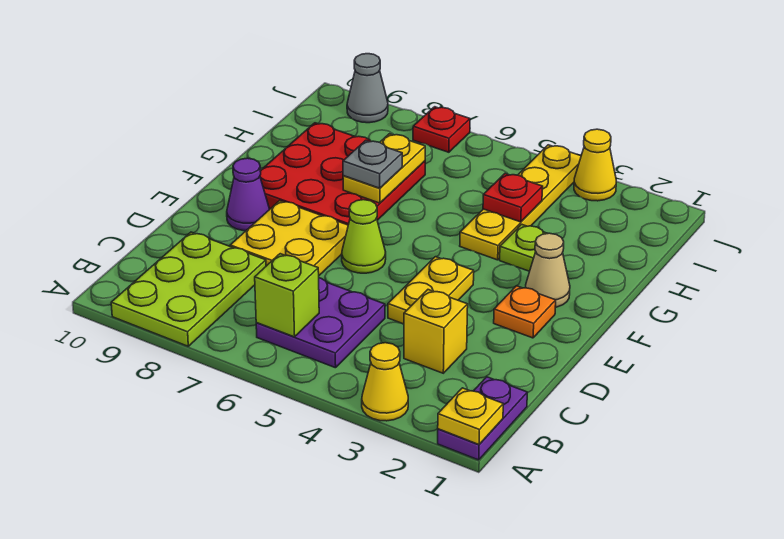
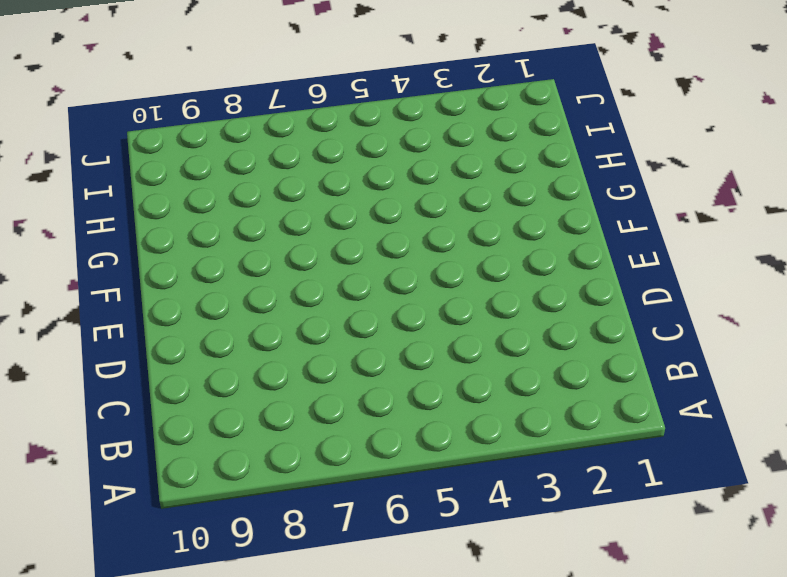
none -> purple 1x2 plate [438,377,527,460]
none -> yellow 1x1 cone [362,343,408,421]
none -> lime 2x3 plate [111,232,266,346]

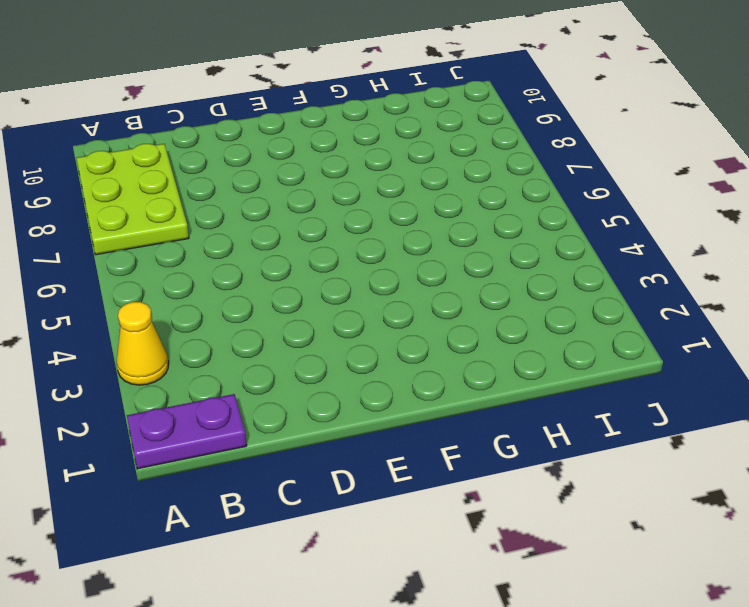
lime 2x3 plate [77,144,189,255] -> lime 2x3 plate turned to [111,232,266,346]
none -> purple 2x2 plate [256,278,385,368]
none -> yellow 1x1 brick [404,290,468,373]
none -> yellow 1x2 plate [388,257,474,324]

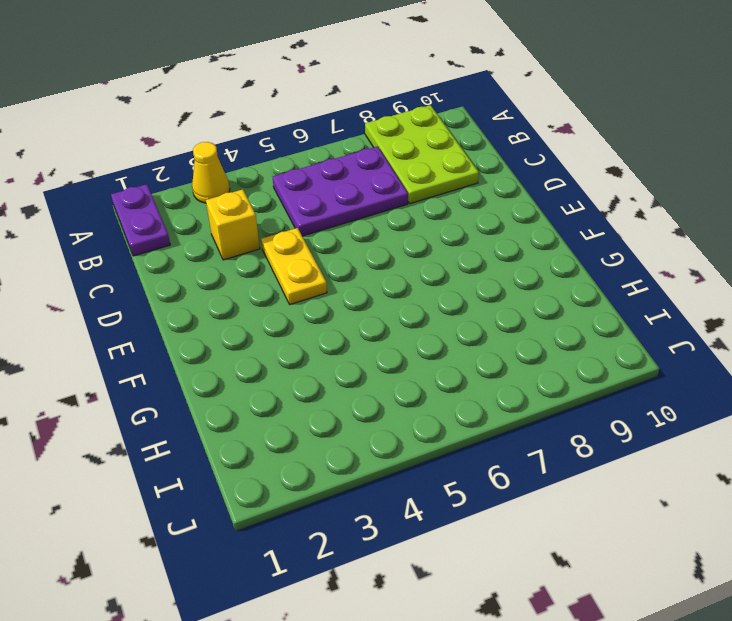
purple 2x3 plate [273,146,408,236] -> purple 2x2 plate [256,278,385,368]
none -> yellow 2x2 plate [230,201,348,275]
none -> orange 1x1 plate [494,286,556,338]
none -> lime 1x1 cone [342,200,386,273]

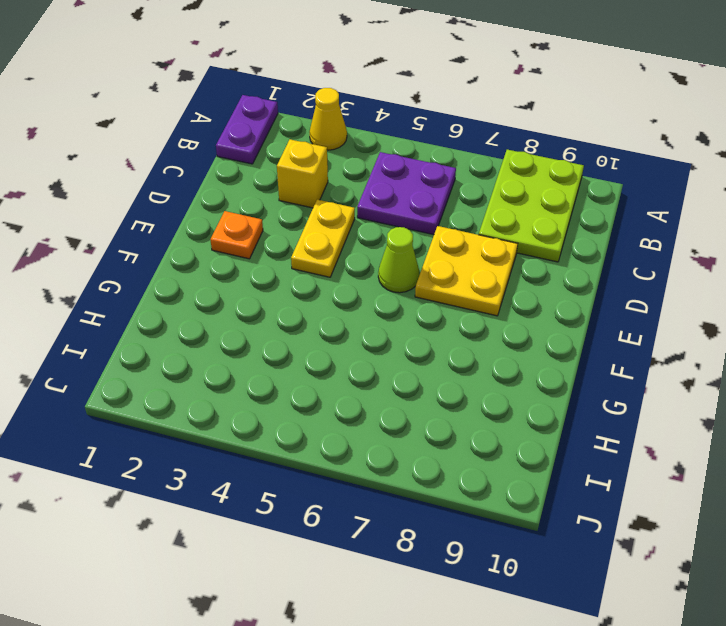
none -> purple 1x1 cone [227,158,270,231]
none -> tan 1x1 cone [526,233,570,307]
none -> red 3x3 plate [260,123,425,225]

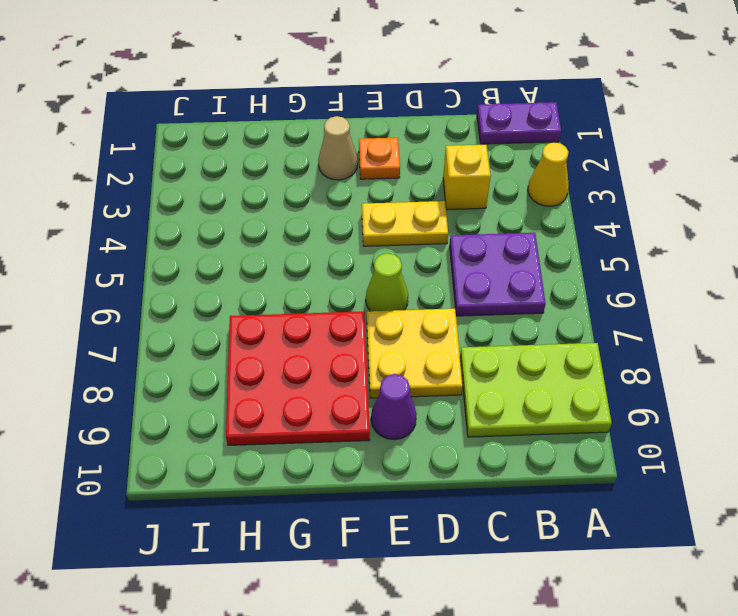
none -> lime 1x1 plate [500,224,548,271]
none -> yellow 1x4 plate [460,145,581,260]
none -> yellow 1x1 cone [574,129,616,201]

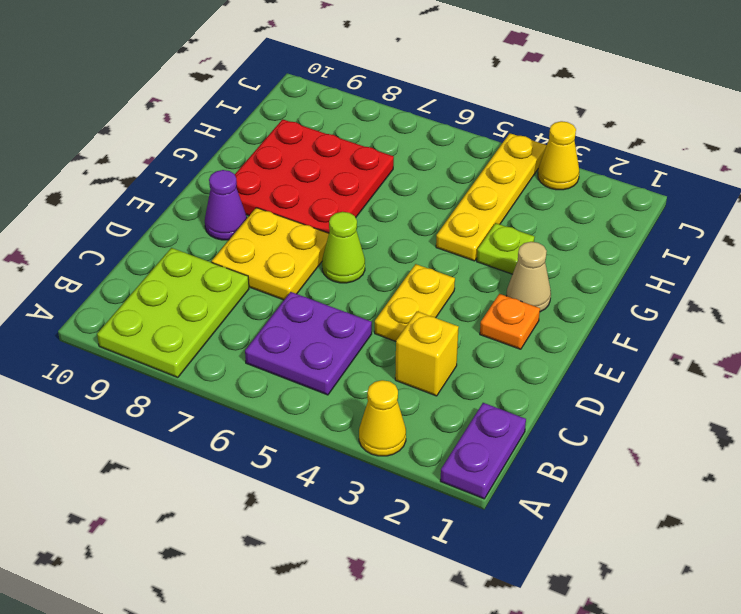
none -> red 1x1 plate [413,107,470,152]
none -> grey 1x1 cone [347,54,388,123]
none -> yellow 1x1 plate [438,388,503,444]

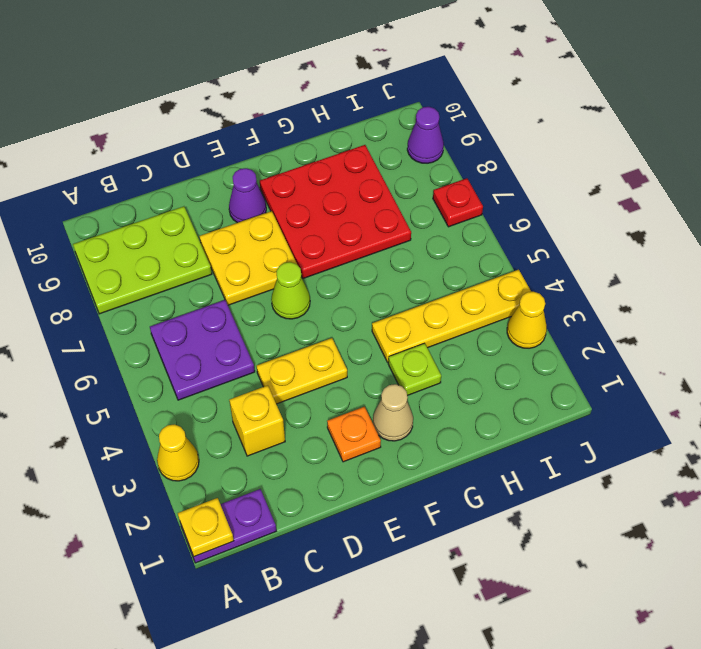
purple 1x1 cone [407,107,444,163] -> grey 1x1 cone [347,54,388,123]
none -> lime 1x1 brick [255,254,319,337]
none -> yellow 1x2 plate [343,134,425,203]
none -> red 1x1 plate [483,173,543,222]

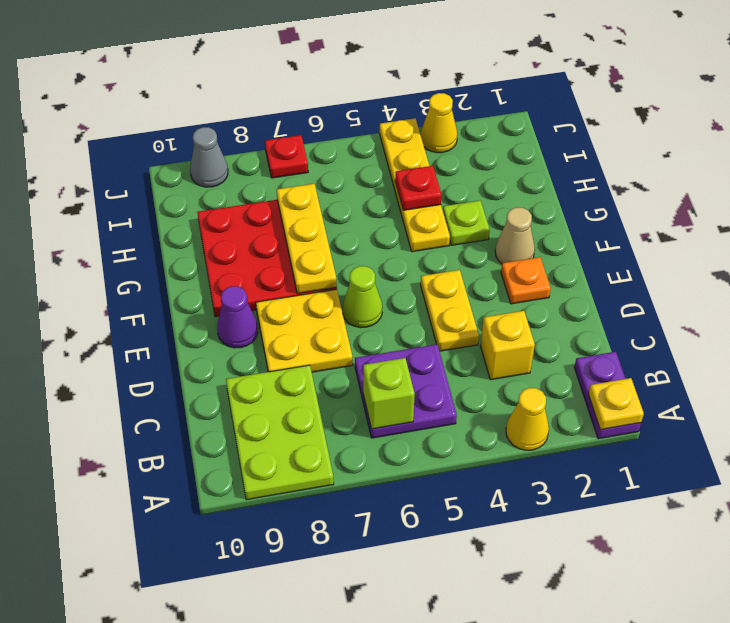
yellow 1x3 plate [277,184,337,294] -> yellow 1x2 plate [343,134,425,203]
none -> grey 1x1 plate [343,140,402,188]

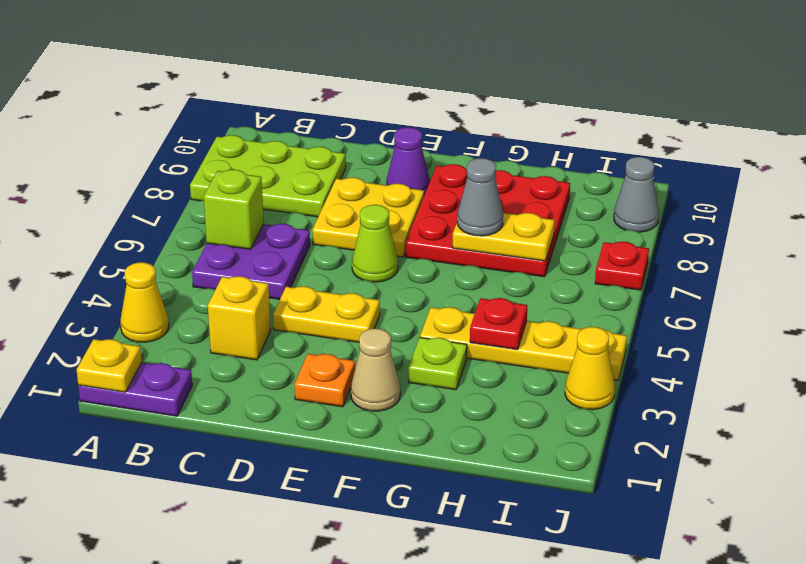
grey 1x1 cone [457,158,503,236] -> grey 1x1 plate [343,140,402,188]

